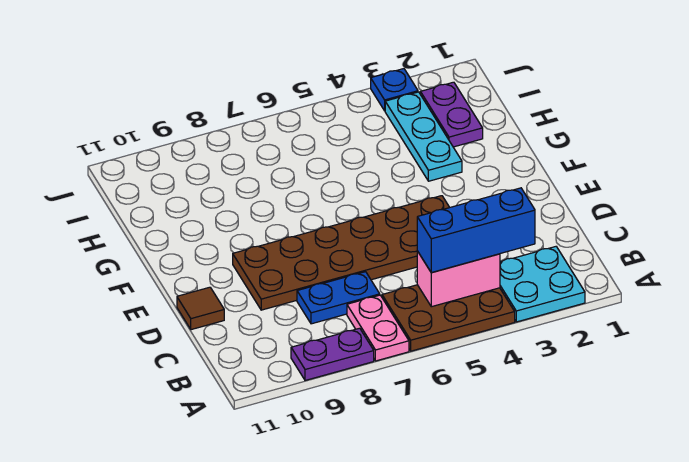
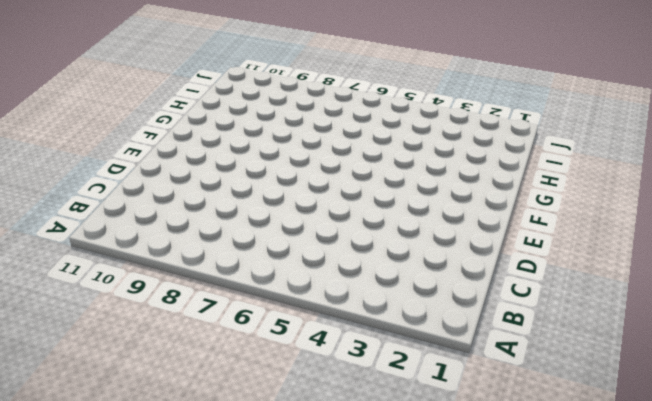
none -> cyan 2x2 plate [500,247,585,322]
none -> brown 2x3 plate [382,285,515,351]
none -> pink 1x2 plate [347,295,409,361]

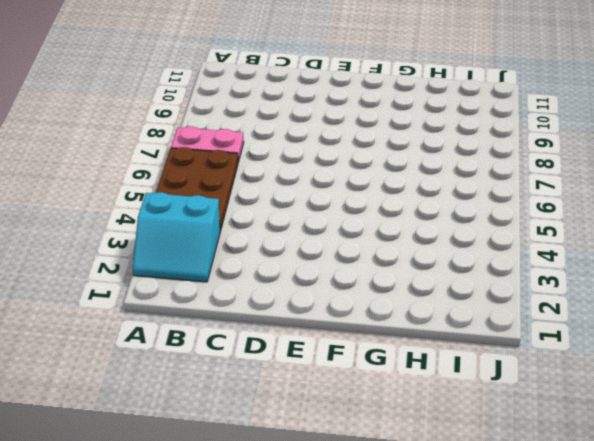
cyan 2x2 slope [133,192,220,282] -> cyan 2x2 plate [500,247,585,322]
none -> purple 1x2 plate [291,328,374,381]
none -> blue 1x2 plate [297,272,380,324]
none -> brown 2x6 plate [233,196,450,310]

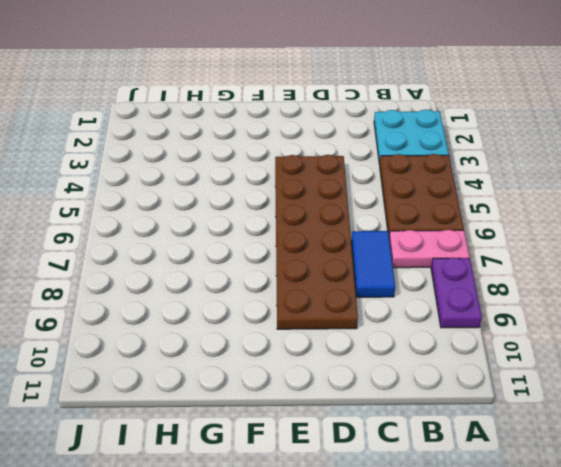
blue 1x2 tile [351,231,395,297] -> blue 1x2 plate [297,272,380,324]
none -> brown 1x1 tile [177,287,224,330]
none -> cyan 1x3 plate [385,92,462,181]
none -> purple 1x2 plate [420,82,483,147]

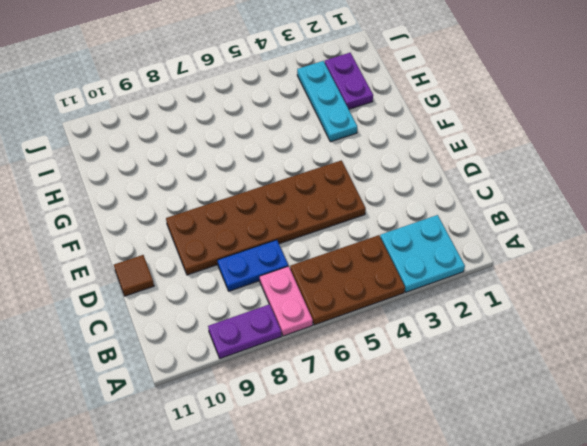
none -> blue 1x1 plate [371,69,418,111]
none -> pink 1x2 brick [417,251,500,307]
none -> blue 1x3 brick [417,188,535,273]

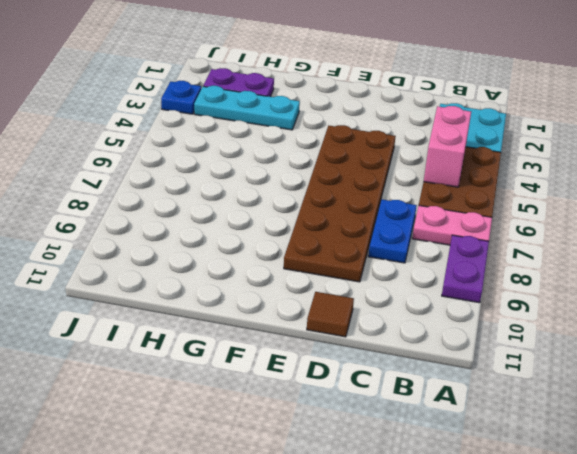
none -> blue 1x3 brick [417,188,535,273]

